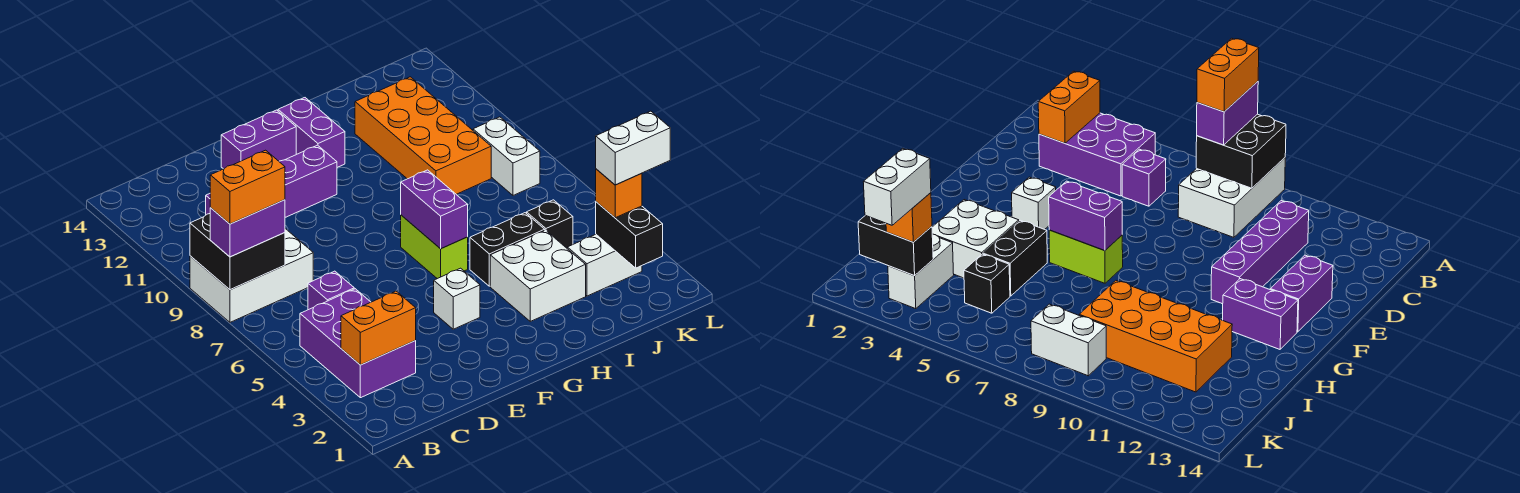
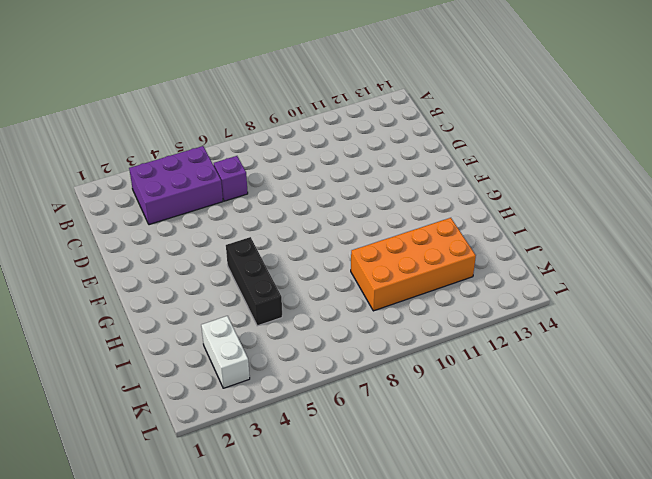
black 1x3 brick [226,237,282,326] -> black 1x2 brick [470,213,545,286]
none -> white 2x3 brick [190,229,313,322]
none -> purple 1x4 brick [206,145,337,217]
none -> purple 1x2 brick [221,110,296,169]

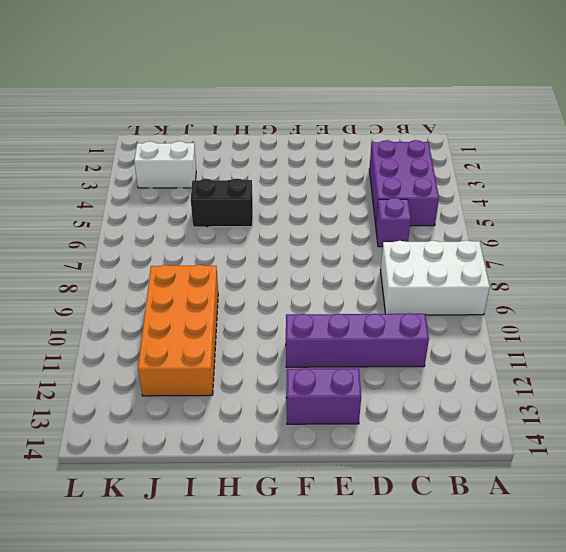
none -> white 1x1 brick [434,268,480,329]
none -> lime 1x2 brick [401,215,468,279]
none -> purple 1x2 brick [278,98,345,167]

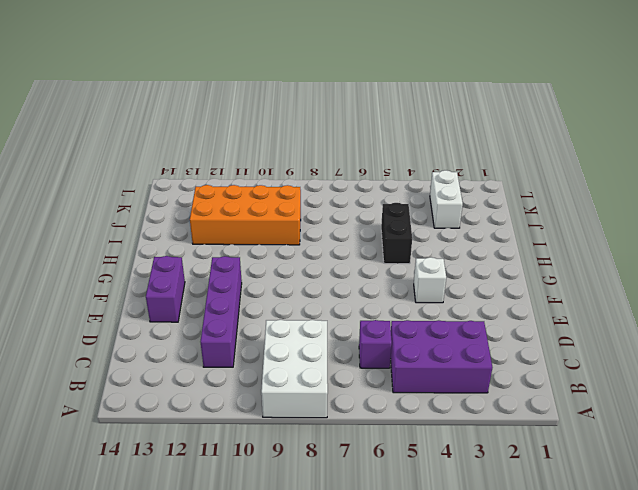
none -> lime 1x2 brick [401,215,468,279]
none -> purple 1x2 brick [278,98,345,167]
none -> white 2x2 brick [490,230,586,321]

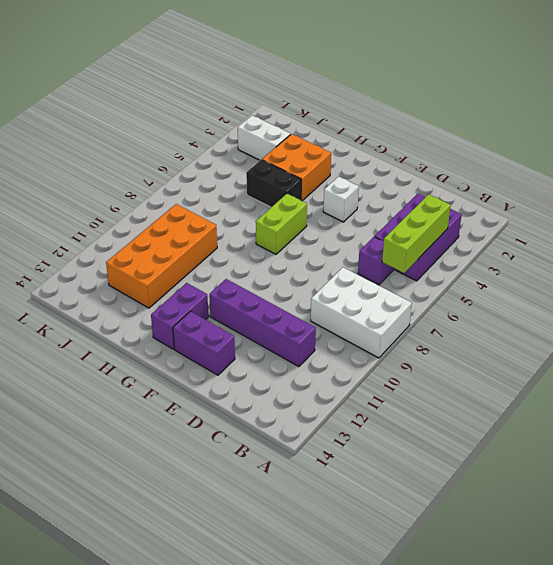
lime 1x3 brick [382,194,451,273] -> none
orange 2x2 brick [262,134,331,201] -> white 2x2 brick [490,230,586,321]
none -> black 1x1 brick [527,200,573,248]
none -> white 1x2 brick [473,117,540,195]
none -> black 2x2 brick [190,214,285,290]

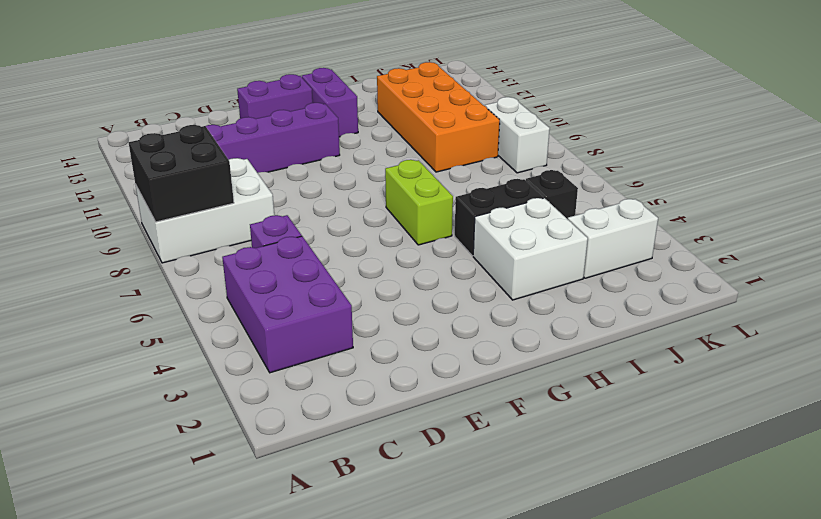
none -> white 1x1 brick [434,268,480,329]
none -> orange 1x2 brick [341,291,416,365]
none -> purple 1x2 brick [401,170,468,249]

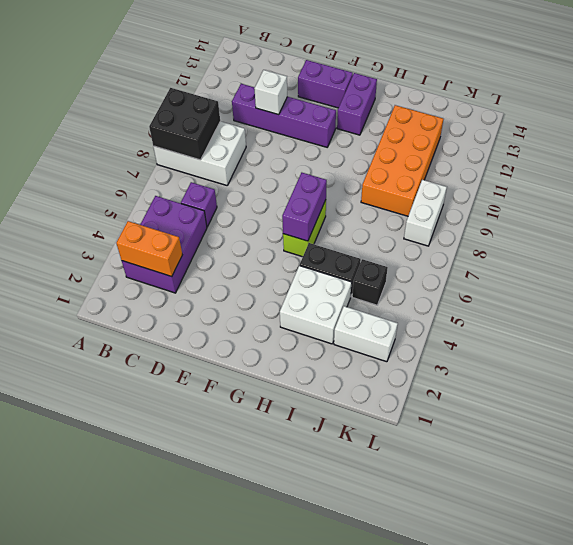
white 1x1 brick [254,70,287,115] -> white 1x1 brick moved to [434,268,480,329]
none -> black 1x2 brick [596,202,663,268]
none -> purple 1x2 brick [210,200,285,257]
none -> orange 1x1 brick [596,169,642,218]

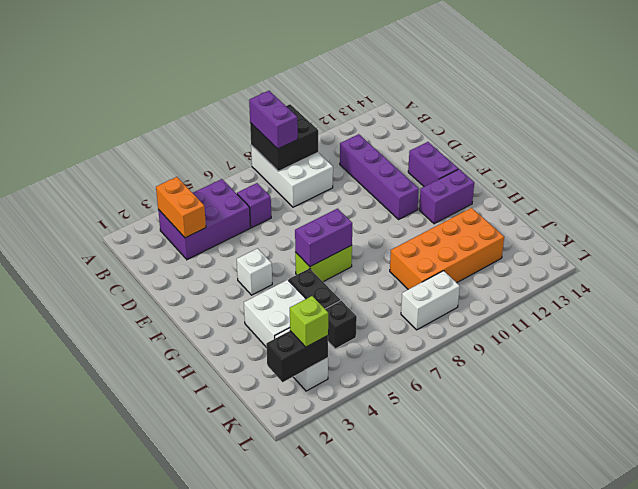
lime 1x1 brick [290,296,328,347] -> orange 1x1 brick [596,169,642,218]
none -> orange 1x2 brick [210,150,285,224]
none -> white 1x2 brick [596,111,670,185]

